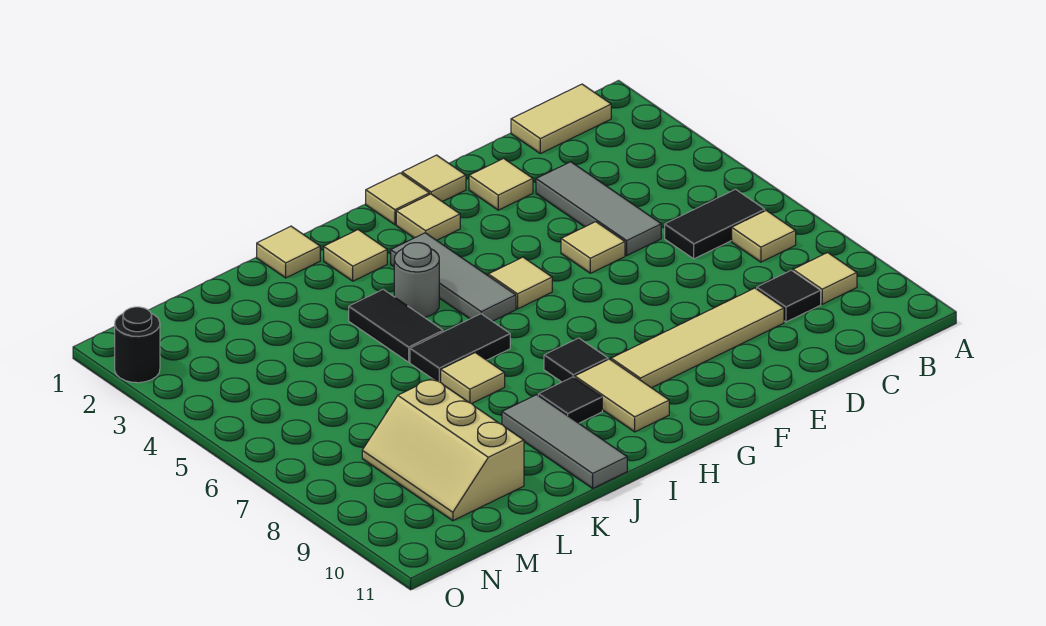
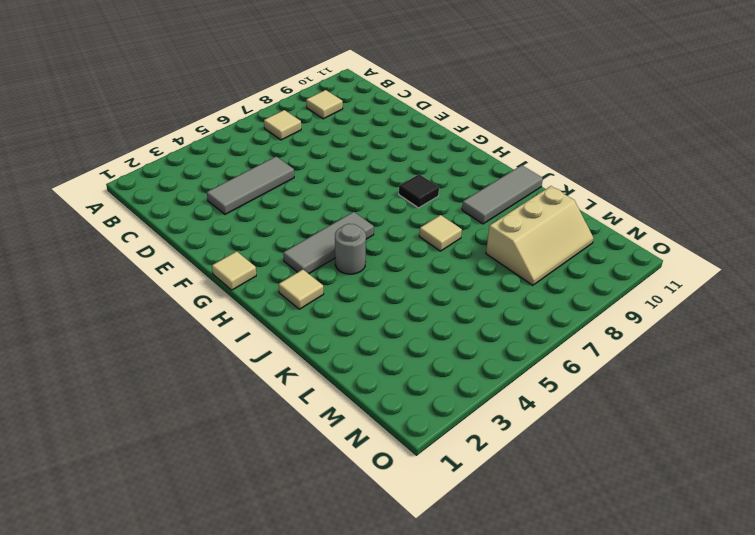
none -> tan 1x2 tile [511,84,611,154]
none -> black 1x2 tile [665,189,765,259]
none -> black 1x1 tile [757,270,821,322]

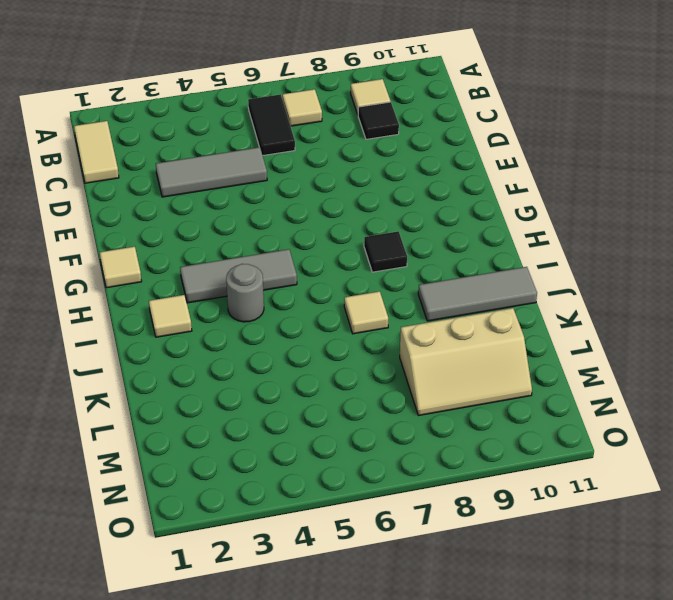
none -> tan 1x4 tile [611,288,784,388]
none -> tan 1x1 tile [469,158,533,210]
none -> tan 1x1 tile [561,222,625,273]

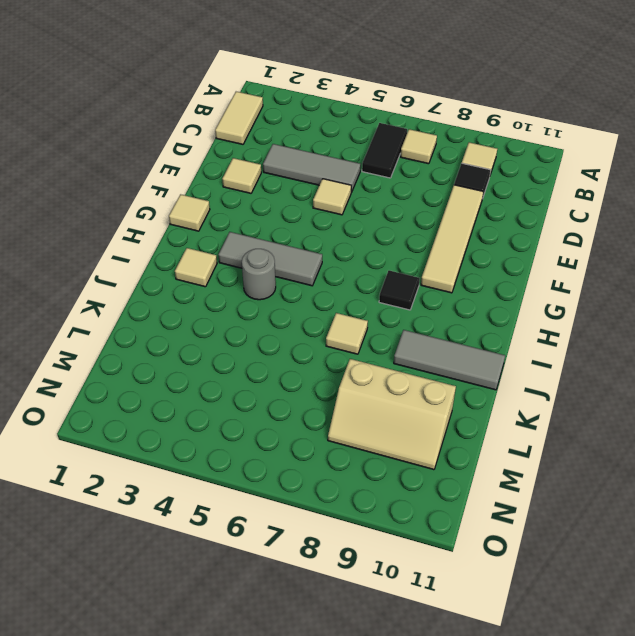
none -> tan 1x1 tile [402,155,466,202]
none -> tan 1x1 tile [396,194,460,240]
none -> tan 1x1 tile [488,257,552,309]

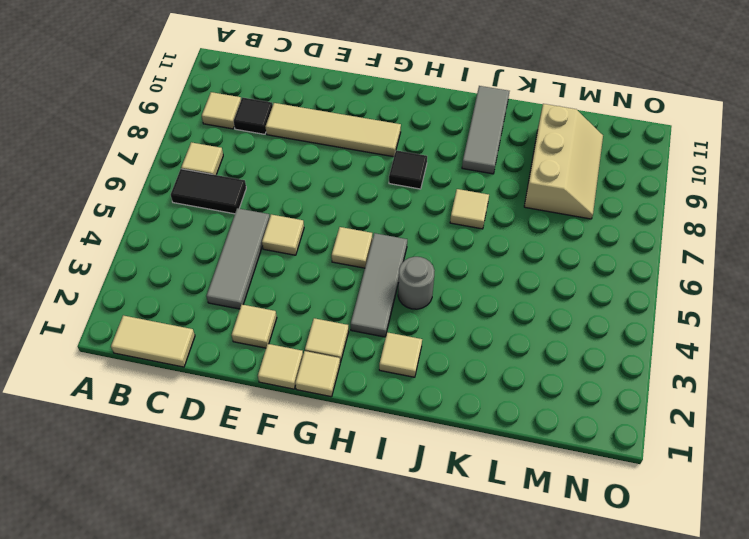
none -> tan 1x2 tile [575,359,669,432]
none -> black 1x2 tile [410,314,510,382]
none -> black 1x1 tile [538,377,602,423]

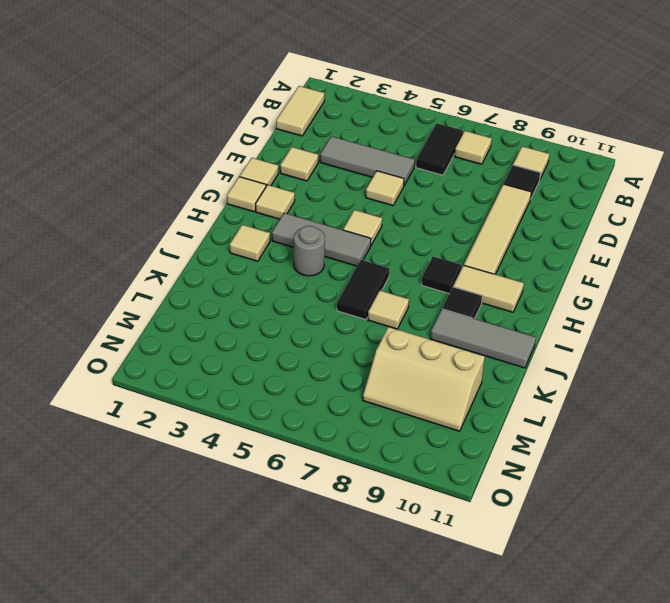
none -> tan 1x1 tile [257,226,320,278]
none -> black 1x2 tile [349,289,443,362]
none -> black 1x1 round brick [115,307,160,383]

